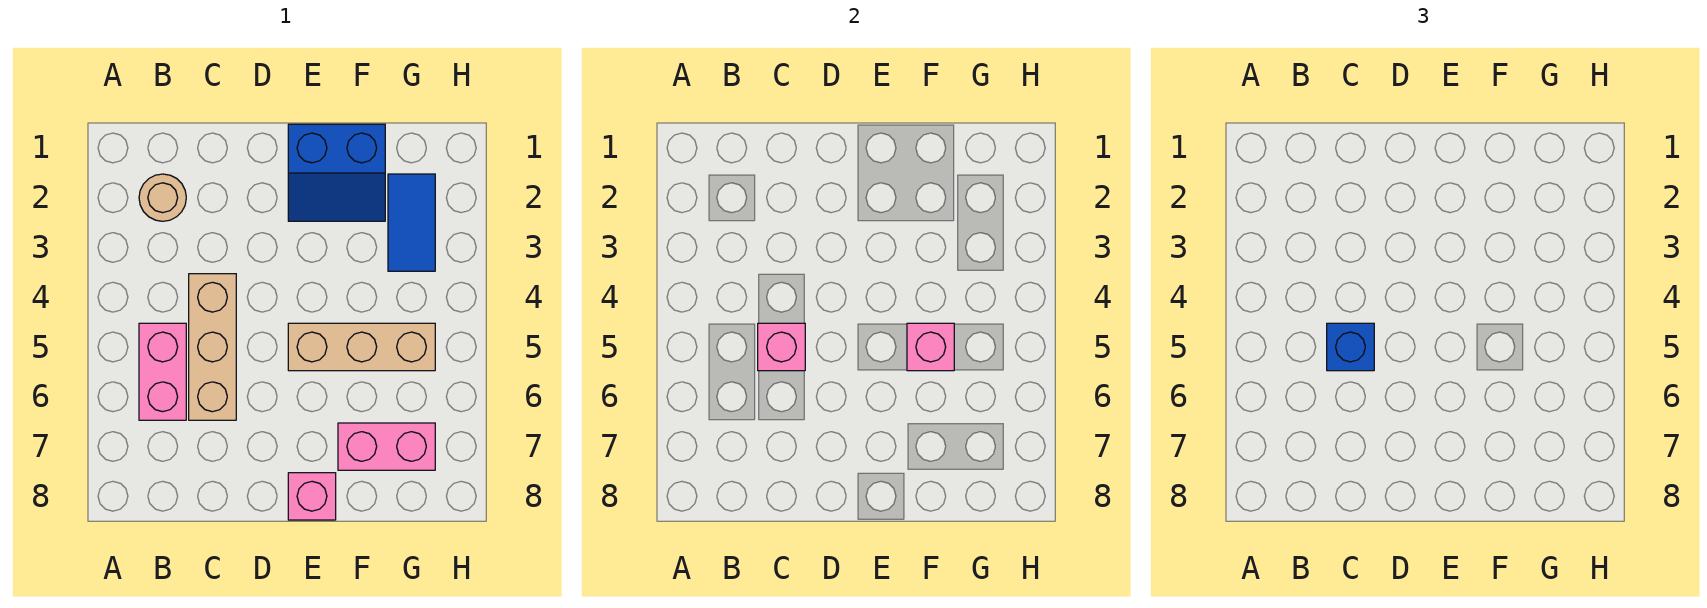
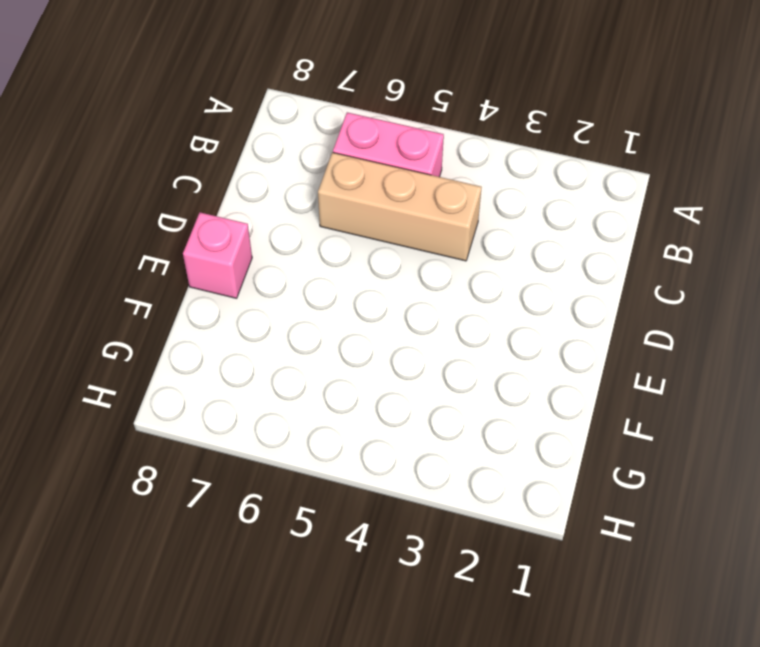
none -> tan 1x1 round brick [139,174,186,221]
none -> blue 2x2 slope [288,124,385,221]

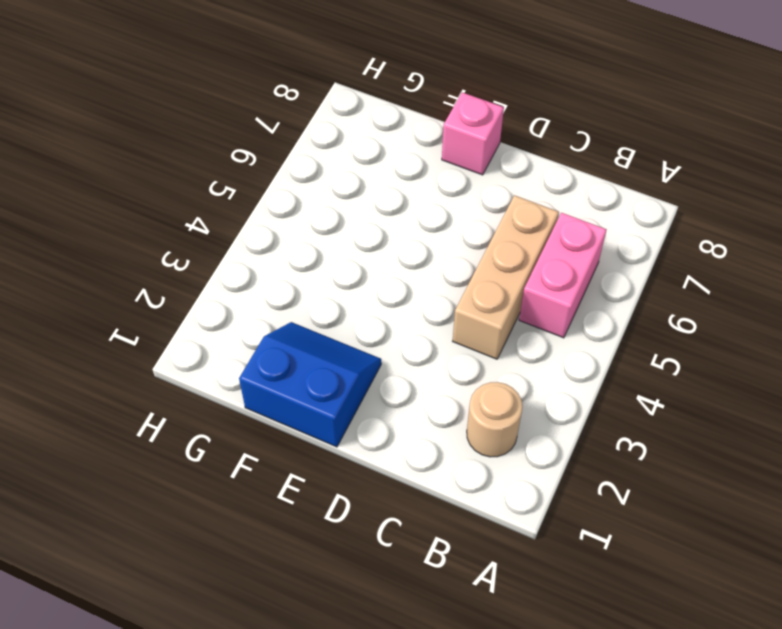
none -> tan 1x3 brick [288,323,435,371]
none -> pink 1x2 brick [338,423,435,470]

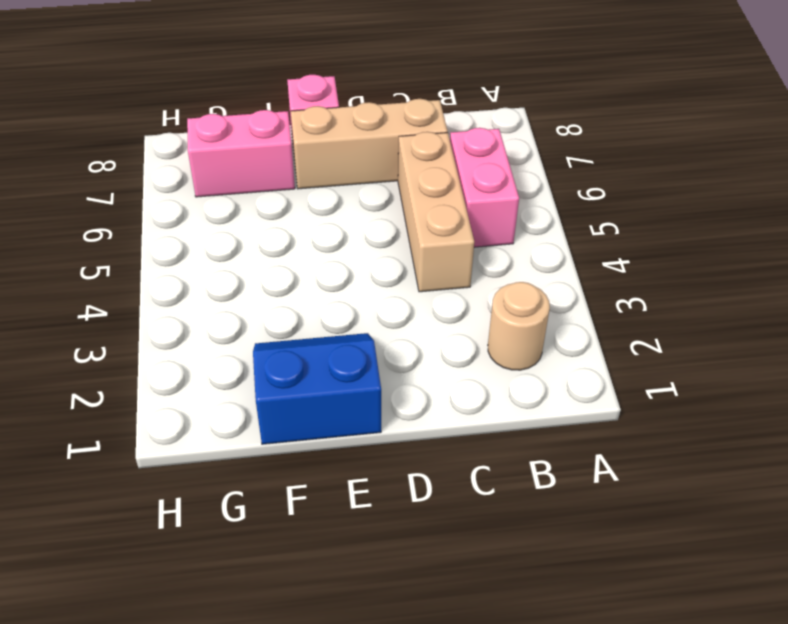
tan 1x3 brick [291,99,448,189] -> tan 1x3 brick moved to [288,323,435,371]
none -> blue 1x2 tile [388,174,435,271]
none -> pink 1x1 brick [758,323,805,371]

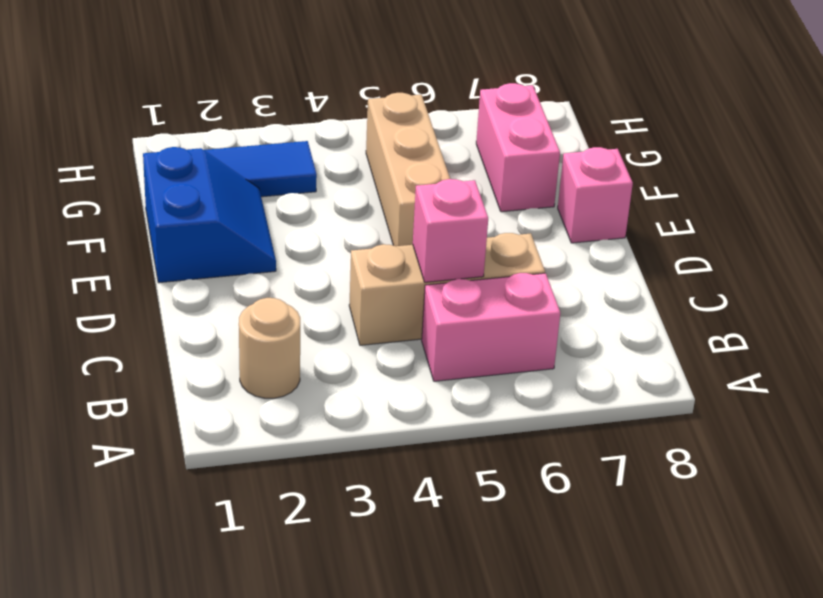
none -> pink 1x1 brick [907,323,954,371]
none -> blue 1x1 brick [1327,323,1374,371]

